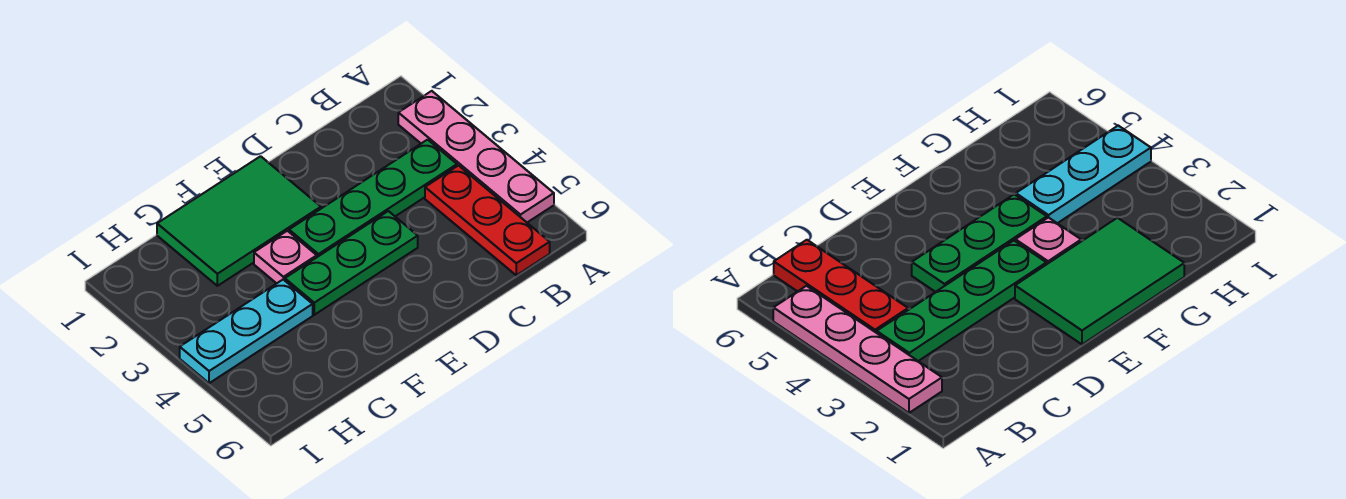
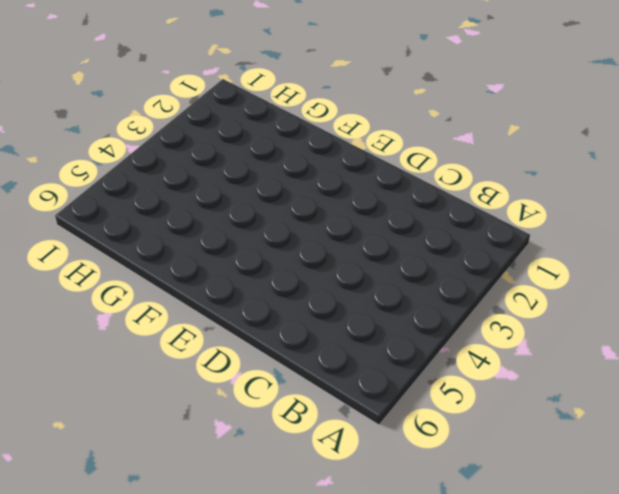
none -> pink 1x4 plate [398,91,554,222]
none -> green 1x4 plate [289,140,457,257]

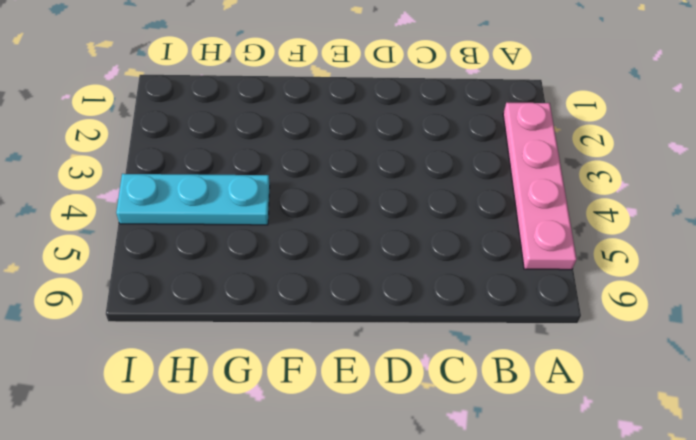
none -> green 1x4 plate [289,140,457,257]
none -> red 1x3 plate [425,166,550,275]

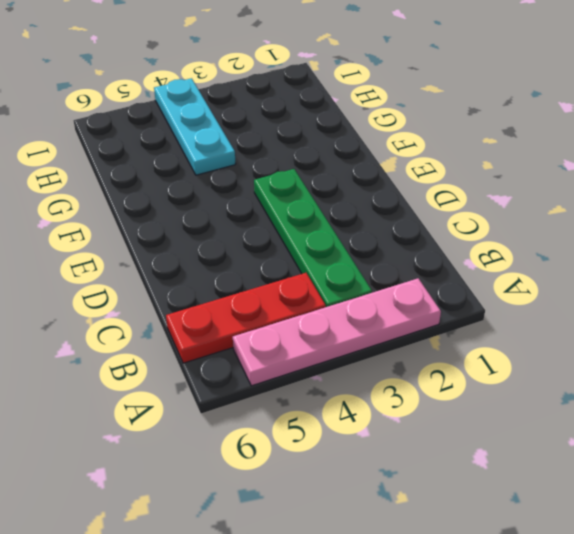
none -> green 1x3 plate [285,211,418,315]
none -> green 2x3 tile [157,156,321,286]

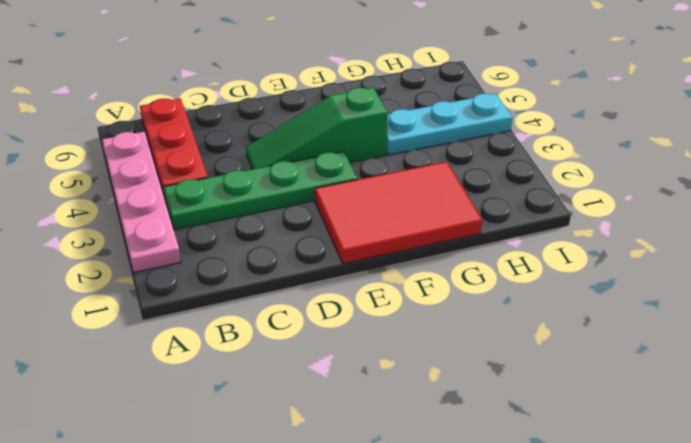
green 1x3 slope [246,87,388,169] -> green 1x3 plate [285,211,418,315]
red 2x3 tile [315,162,482,264] -> green 2x3 tile [157,156,321,286]
none -> pink 1x1 plate [254,231,317,283]

